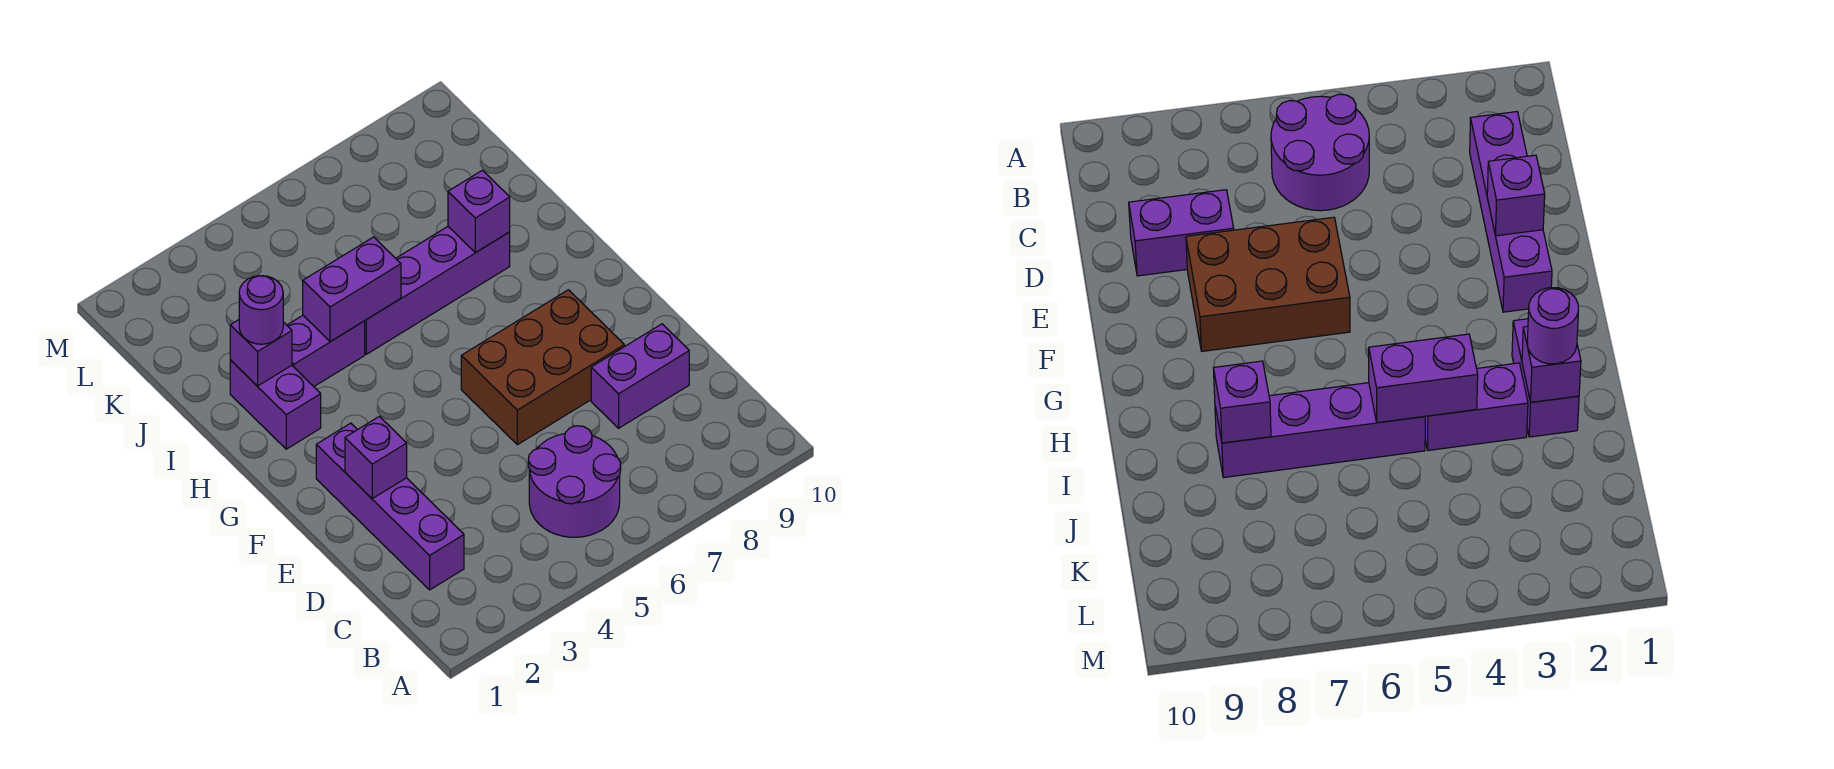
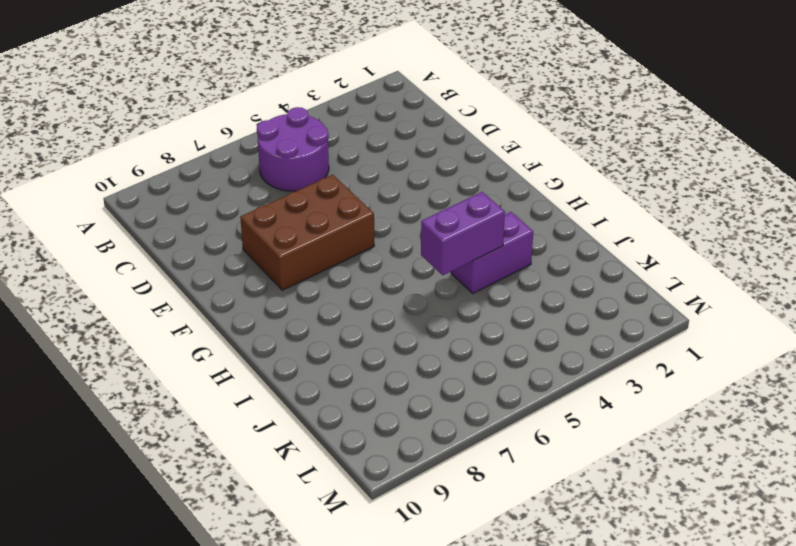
none -> purple 1x4 brick [316,423,464,590]
none -> purple 1x2 brick [591,324,689,428]
none -> purple 1x2 brick [230,360,321,449]

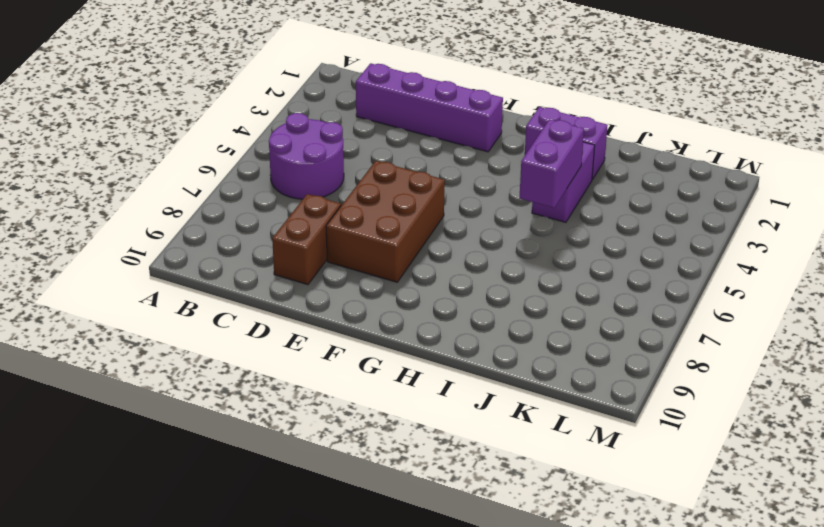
brown 1x2 brick [272,194,341,285] -> purple 1x2 brick [591,324,689,428]
none -> purple 1x4 brick [365,227,510,354]
none -> purple 1x1 brick [345,416,407,499]
none -> purple 1x1 brick [230,320,292,386]

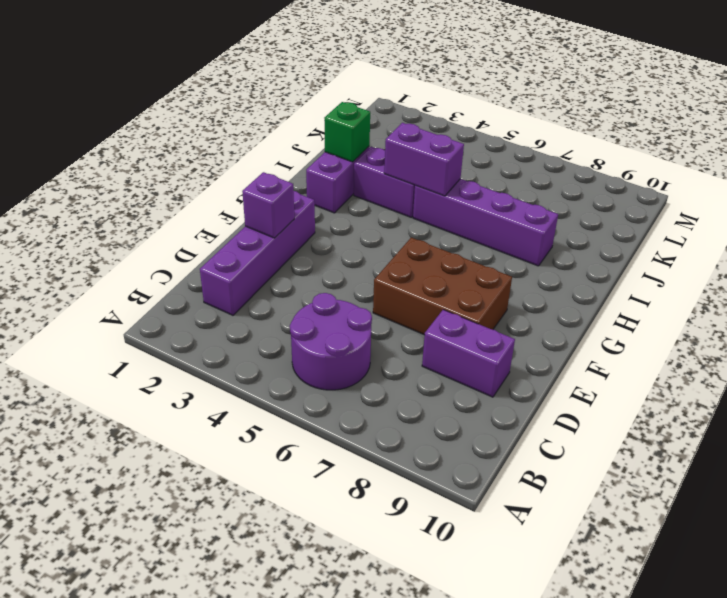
green 1x1 brick [324,102,370,162] -> purple 1x1 brick [230,320,292,386]
none -> purple 1x1 brick [448,170,510,253]
none -> purple 1x1 round brick [239,276,283,344]

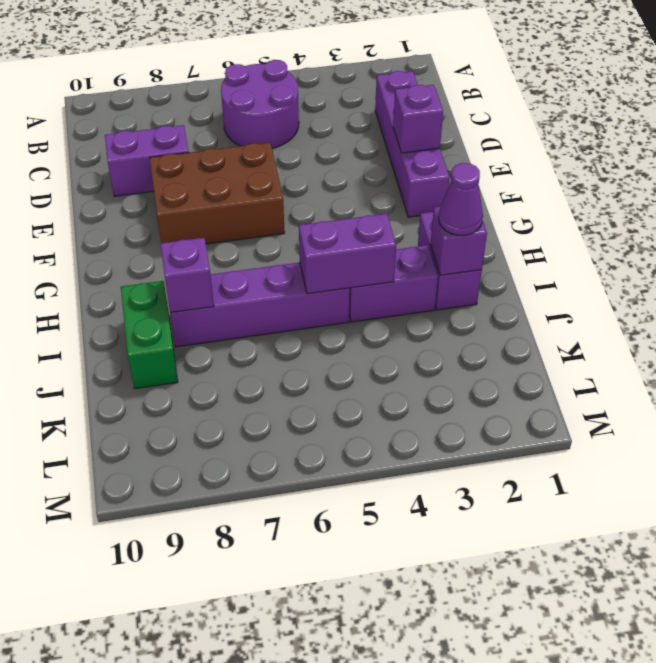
purple 1x1 cone [438,163,483,235] -> purple 1x1 round brick [239,276,283,344]
green 1x2 brick [121,281,178,389] -> none

